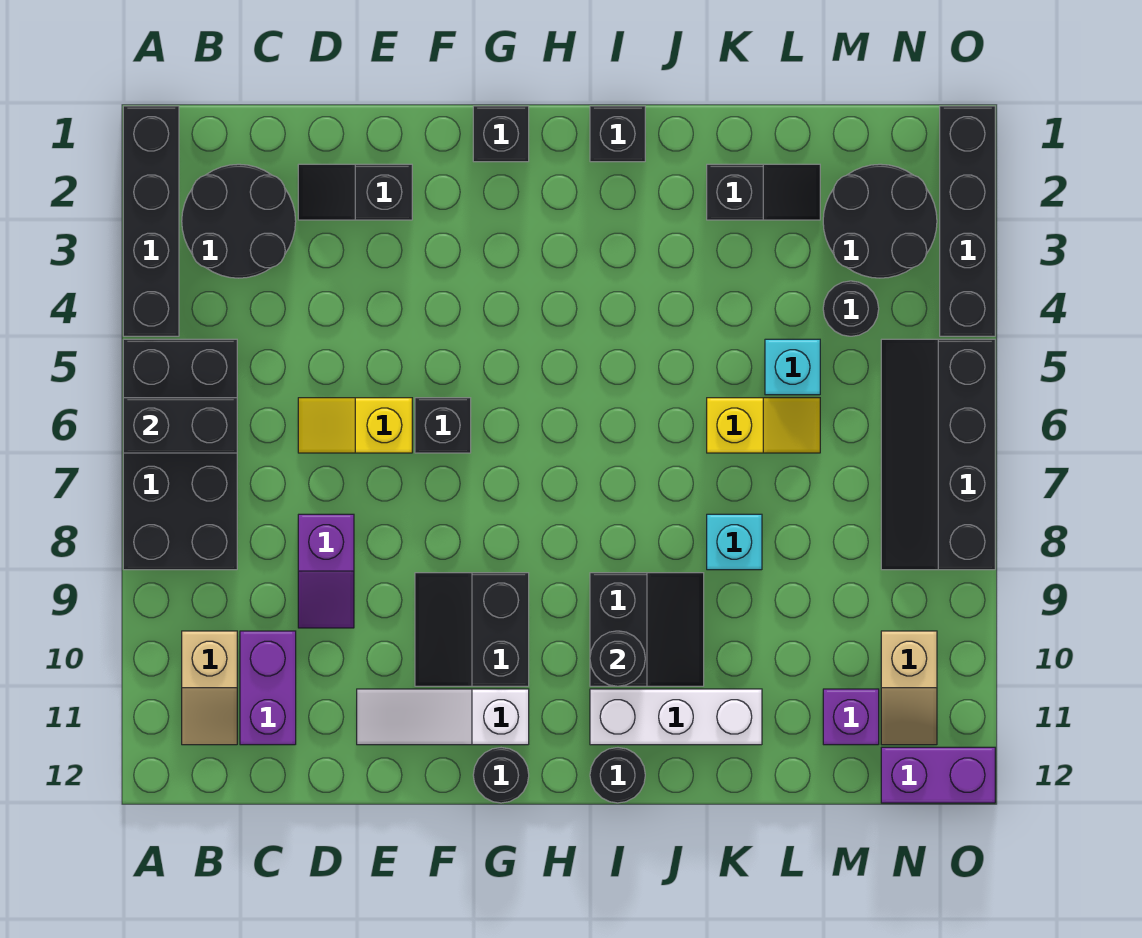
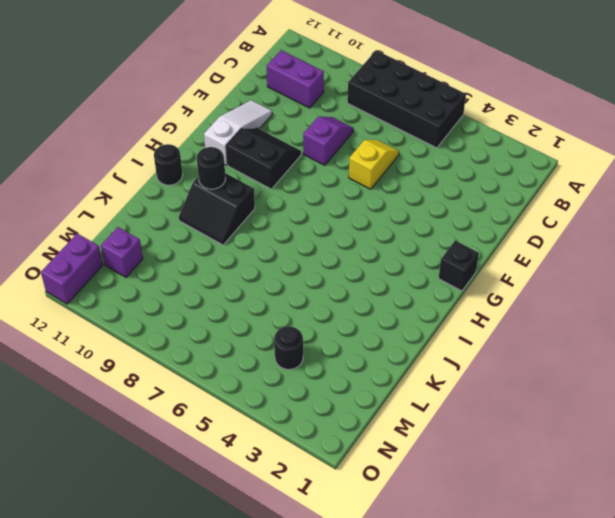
purple 1x2 slope [303,117,354,165] -> purple 1x2 slope turned to [298,514,354,628]
none -> black 1x4 brick [123,106,179,336]
none -> black 2x2 round brick [182,164,296,278]
none -> tan 1x2 slope [182,631,237,745]
none -> black 1x2 slope [298,164,412,220]

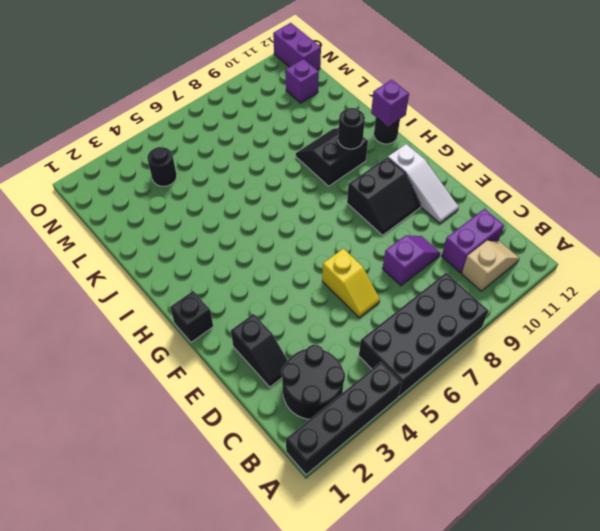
purple 1x1 brick [371,80,409,127] -> none
none -> black 1x1 brick [415,398,471,453]
none -> black 1x1 round brick [473,748,529,803]
none -> black 1x1 brick [590,106,645,162]
none -> white 1x3 brick [590,689,762,745]

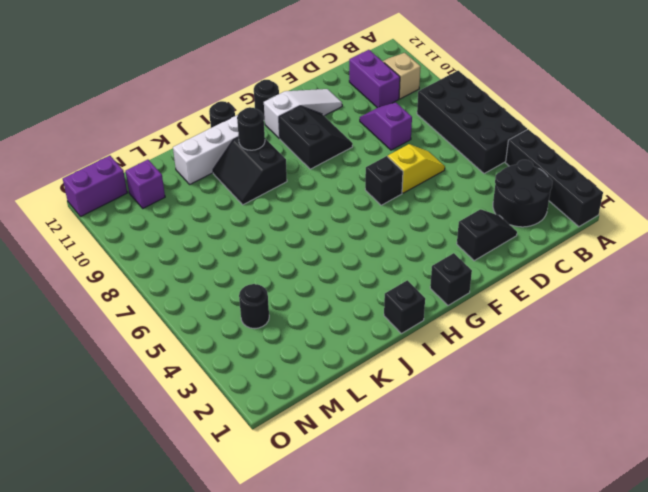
none -> black 1x2 slope [707,164,820,220]
none -> yellow 1x2 slope [707,398,820,453]
none -> cyan 1x1 brick [707,514,762,570]
none -> cyan 1x1 brick [765,339,820,395]

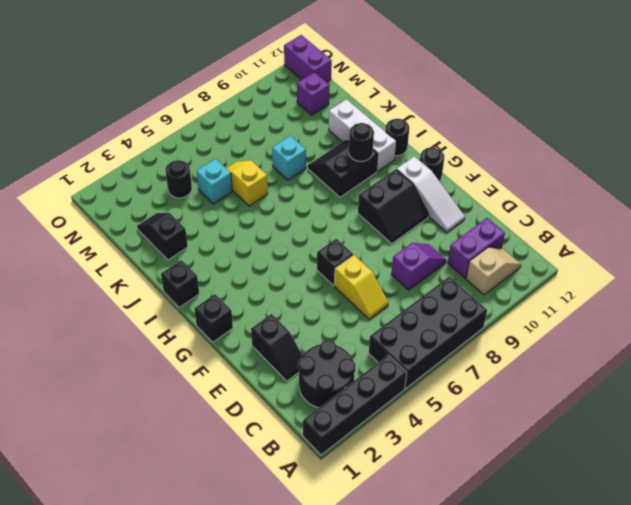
none -> black 2x2 round brick [823,164,937,278]
none -> black 2x4 slope [881,339,995,570]
none -> tan 1x2 slope [881,631,937,745]
none -> black 1x4 brick [940,106,995,336]

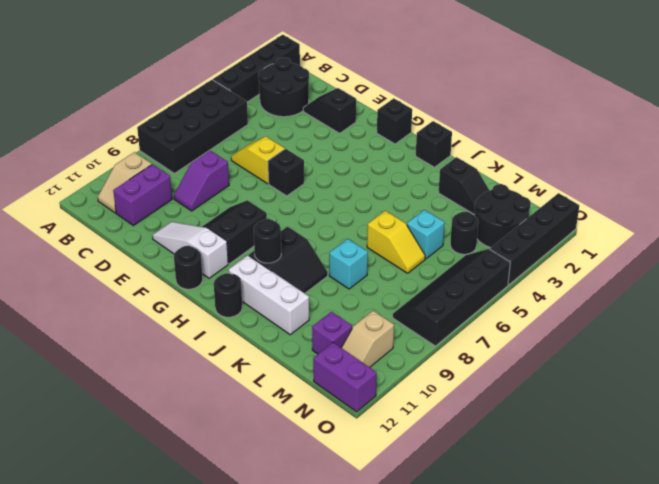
none -> black 1x2 brick [123,398,237,453]

